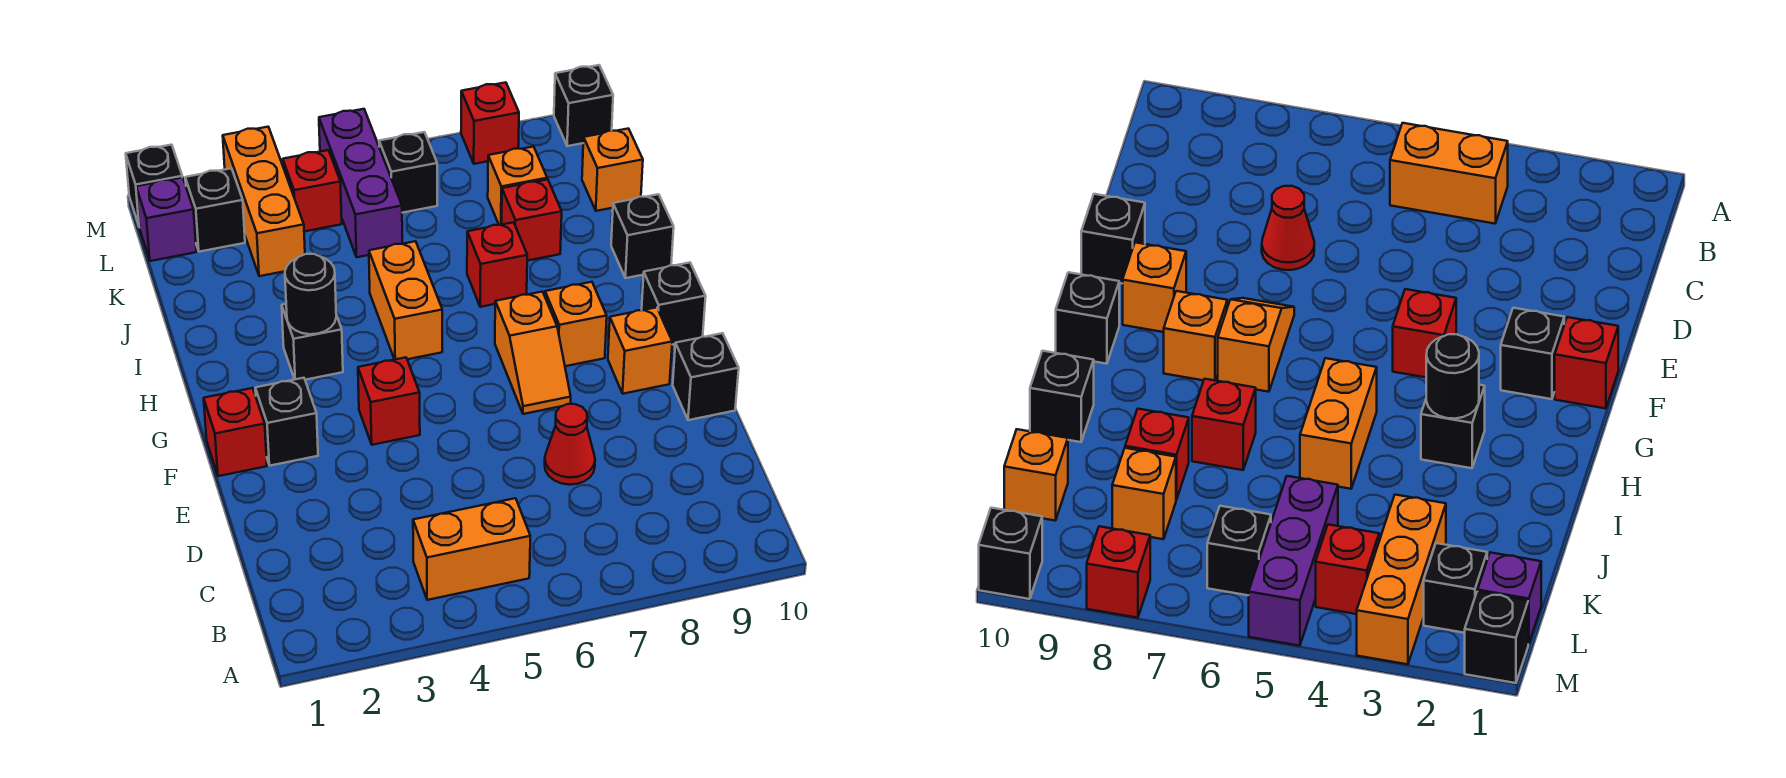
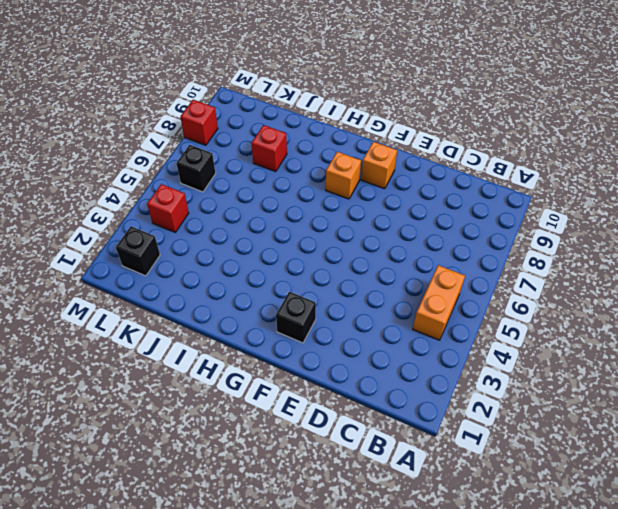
none -> red 1x1 cone [545,404,595,485]
none -> black 1x1 brick [673,333,739,420]
none -> red 1x1 brick [204,388,267,476]

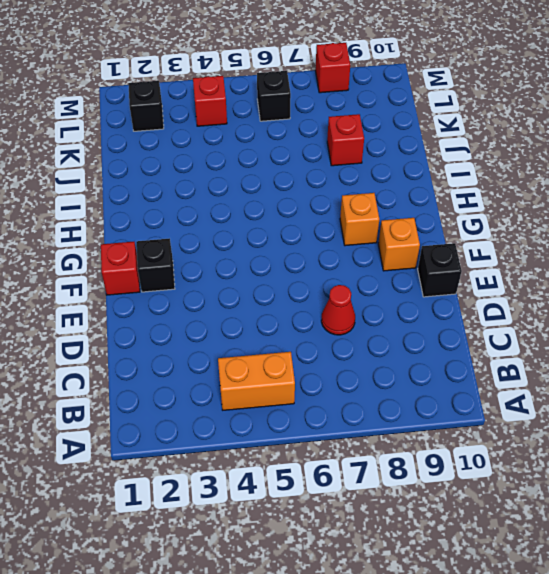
none -> red 1x1 brick [358,357,420,445]
none -> orange 1x2 slope [495,292,571,414]
none -> black 1x1 brick [642,263,706,345]

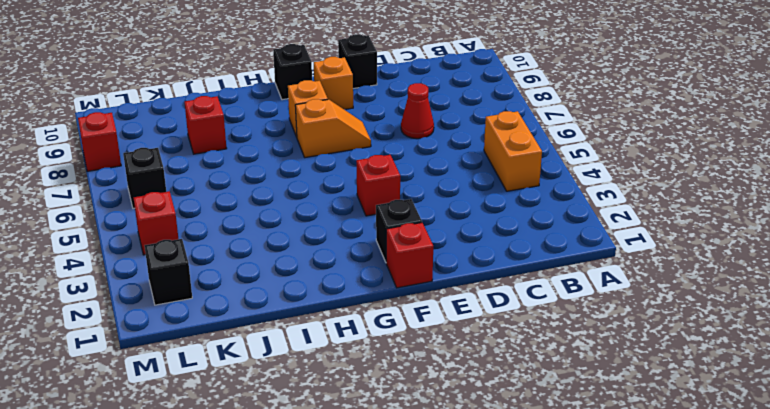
none -> black 1x1 brick [282,304,343,380]
none -> orange 1x2 brick [369,241,442,360]
none -> red 1x1 brick [467,222,527,307]

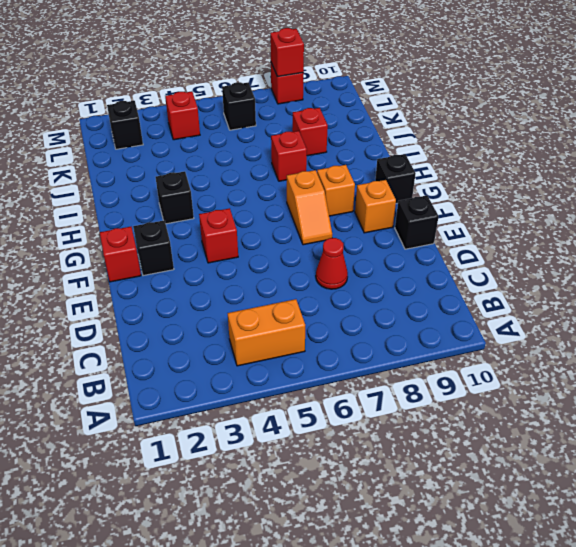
red 1x1 brick [270,28,304,77] -> none
none -> orange 1x2 brick [369,241,442,360]
none -> black 1x1 brick [611,194,674,278]
none -> orange 1x3 brick [223,127,305,276]

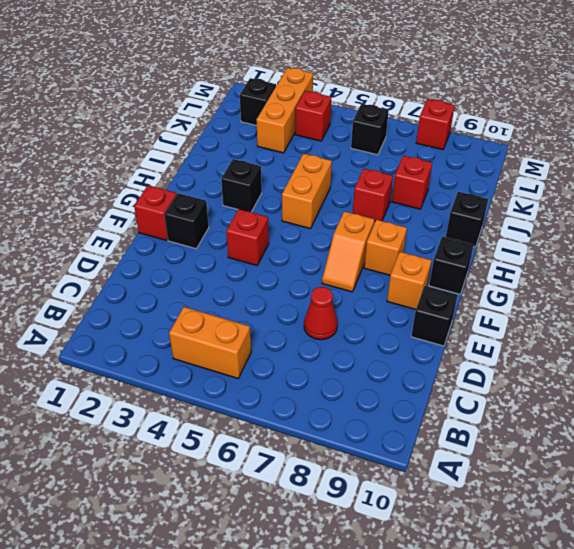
none -> purple 1x3 brick [319,109,402,257]
none -> orange 1x1 brick [488,147,547,225]
none -> orange 1x1 brick [582,129,643,211]

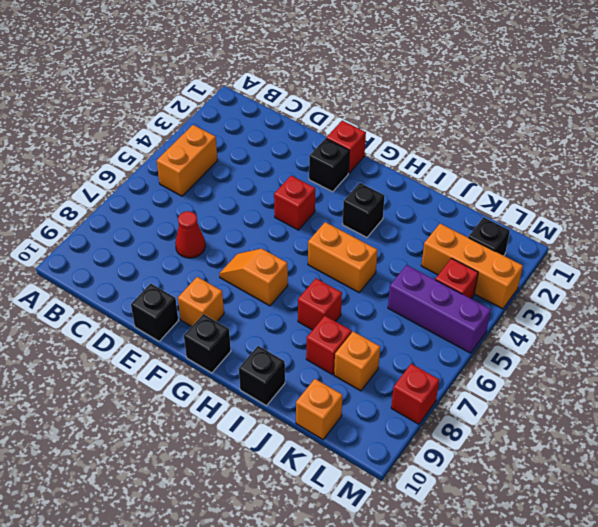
none -> orange 1x1 brick [545,282,607,366]
none -> purple 1x1 brick [136,177,196,261]
none -> black 1x1 brick [379,132,437,213]

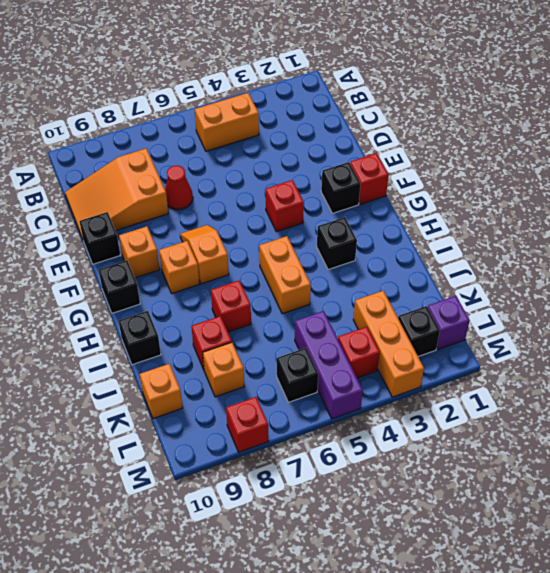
orange 2x3 slope [65,148,168,239] -> none
none -> black 1x1 brick [126,145,182,227]
none -> black 1x1 brick [554,65,613,146]
none -> black 1x1 round brick [285,254,336,334]

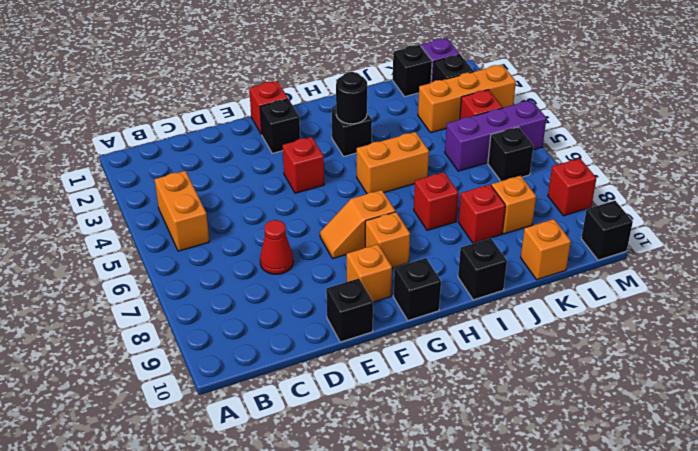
black 1x1 brick [393,45,432,97] -> black 1x1 brick moved to [126,145,182,227]

